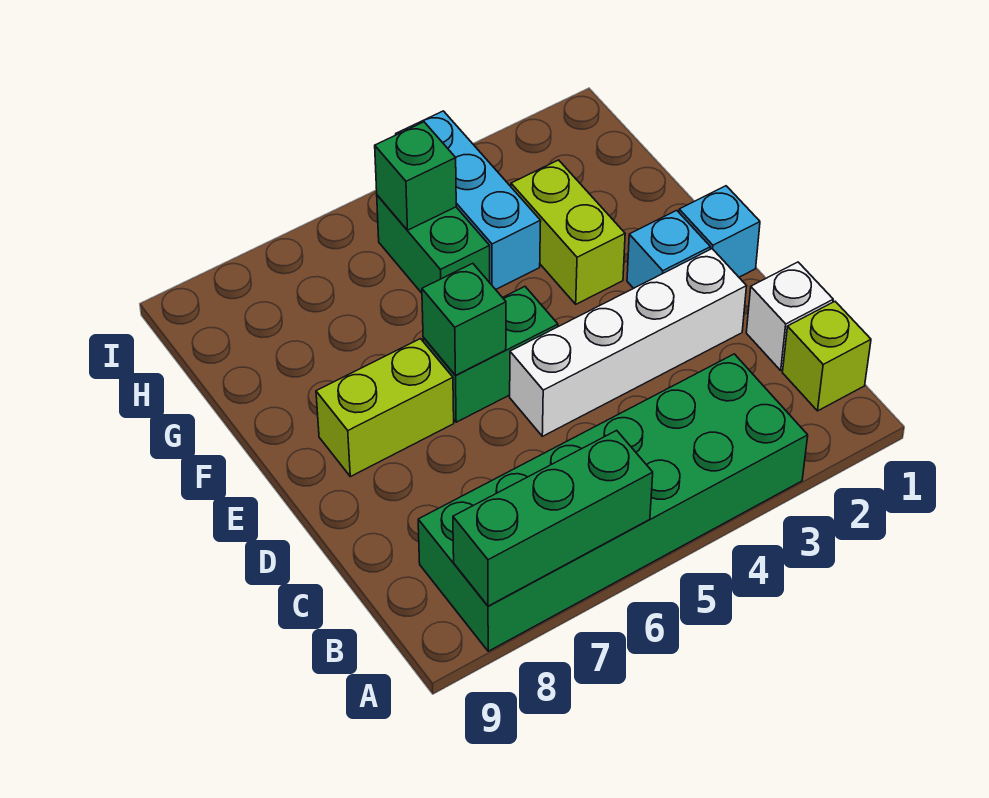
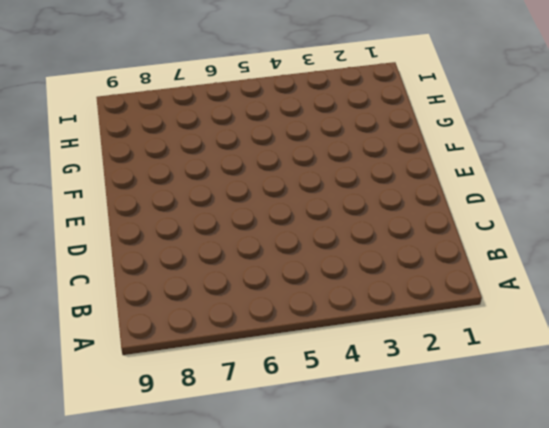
none -> green 2x6 brick [418,354,808,651]
none -> lime 1x1 brick [783,302,871,411]
none -> white 1x1 brick [746,262,833,370]

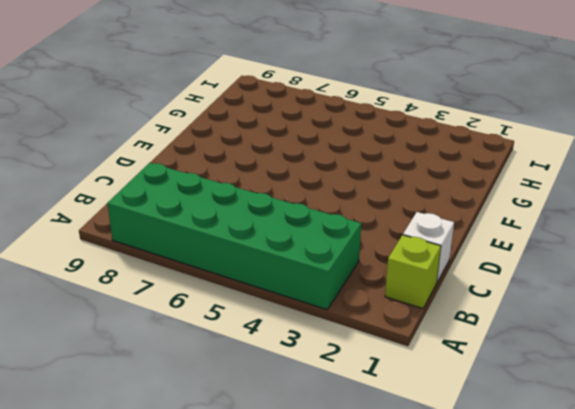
none -> white 1x4 brick [510,249,747,436]
none -> cyan 1x1 brick [679,186,760,277]
none -> cyan 1x1 brick [627,210,710,288]

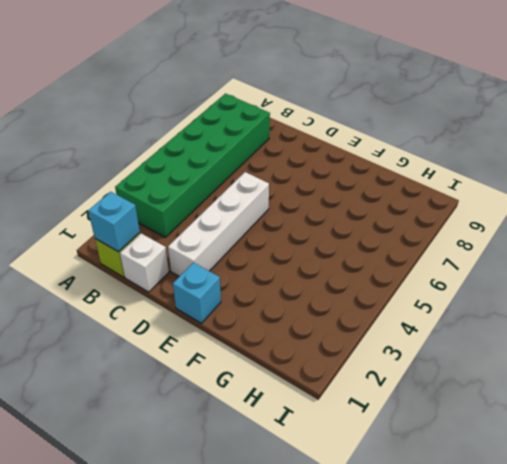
cyan 1x1 brick [88,192,140,252] -> cyan 1x1 brick moved to [627,210,710,288]
none -> green 1x2 brick [423,287,558,422]
none -> lime 1x2 brick [316,339,454,477]
none -> lime 1x2 brick [511,160,625,304]

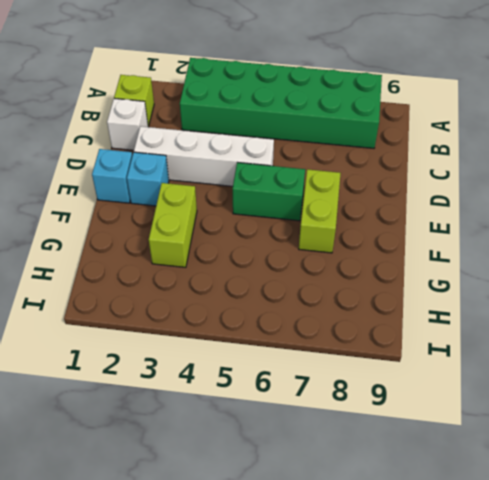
lime 1x2 brick [299,169,341,253] -> lime 1x2 brick turned to [316,339,454,477]
none -> cyan 1x3 brick [396,111,541,290]
none -> green 1x2 brick [377,195,490,293]
none -> green 1x3 brick [453,430,653,606]

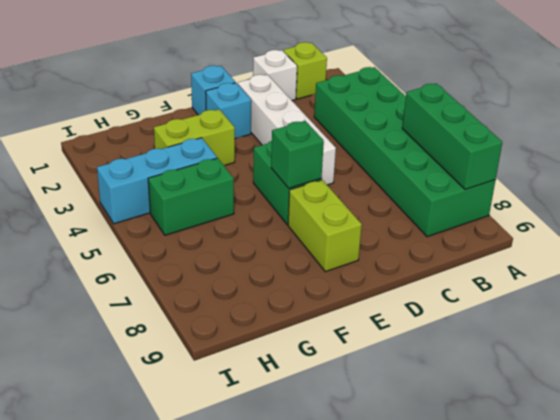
none -> green 1x1 brick [375,122,456,230]

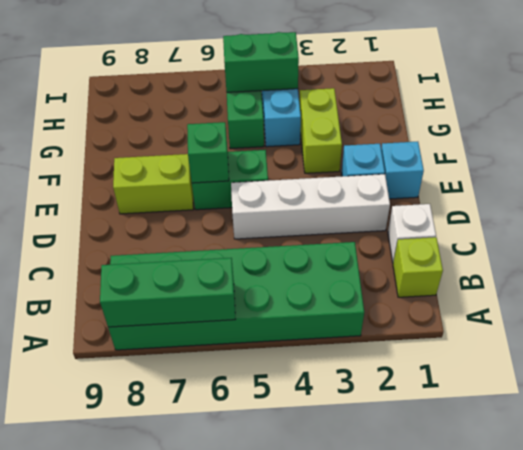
green 1x2 brick [223,32,299,92] -> green 1x1 brick [375,122,456,230]

